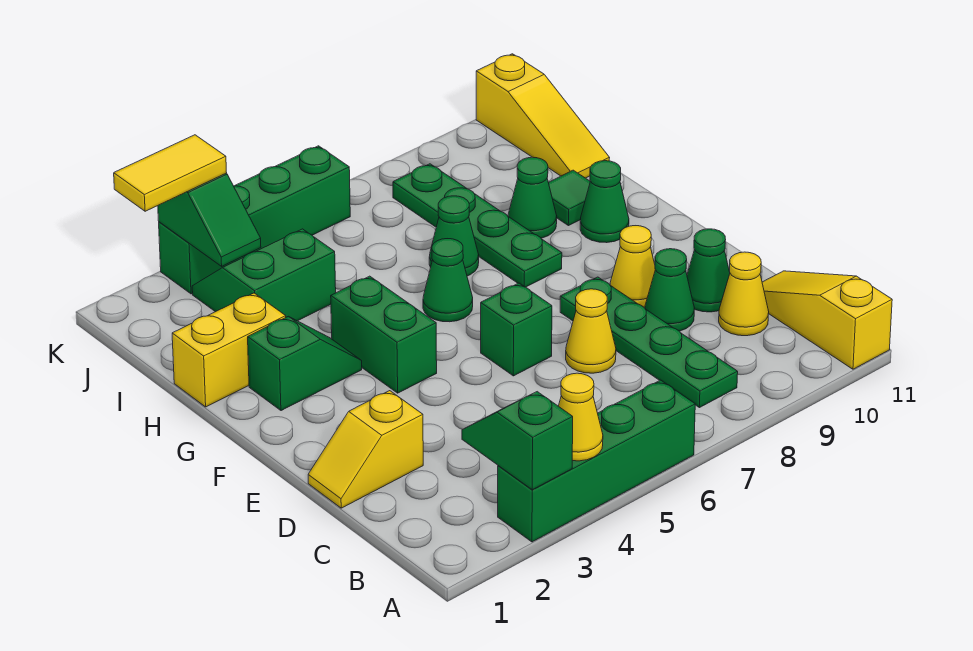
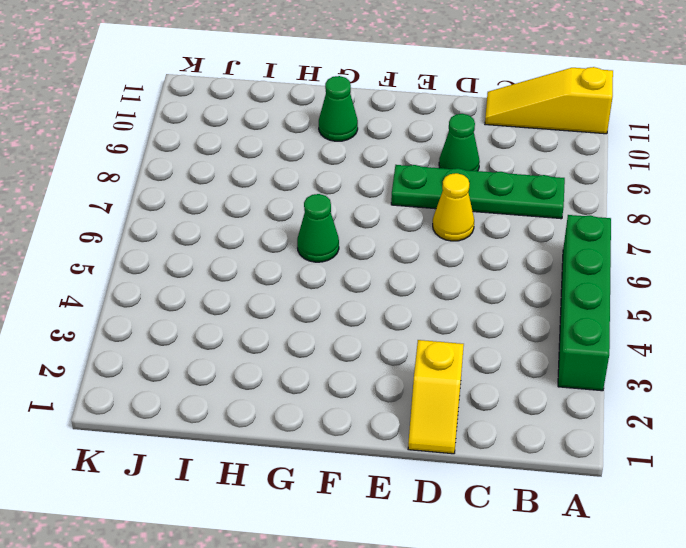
none -> yellow 1x1 cone [719,252,769,336]
none -> green 1x1 cone [687,229,730,312]
none -> green 1x1 brick [481,283,552,376]

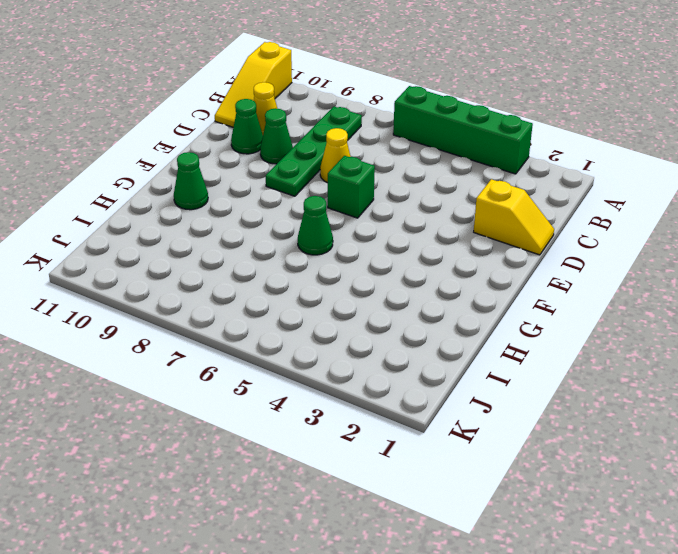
none -> yellow 1x1 cone [610,226,655,308]
none -> green 1x2 brick [331,276,437,393]
none -> green 1x2 slope [248,316,362,411]

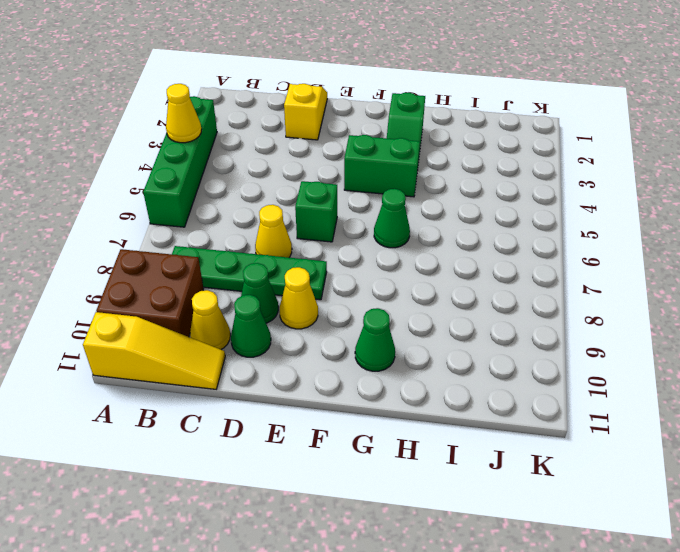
brown 2x2 brick [96,249,204,337] -> none
none -> green 1x4 plate [393,164,562,287]
none -> yellow 1x2 brick [172,293,286,407]
none -> green 1x1 cone [429,196,479,276]

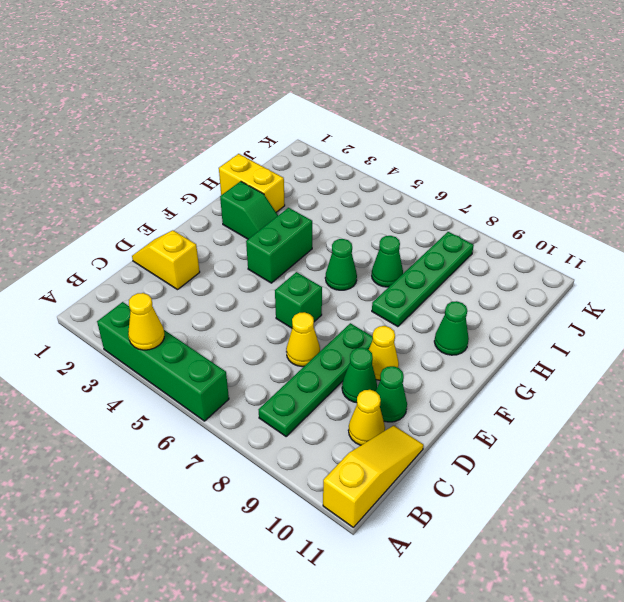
none -> green 1x1 cone [508,157,557,238]
none -> green 1x1 tile [548,170,590,226]
none -> green 2x2 slope [192,229,336,321]

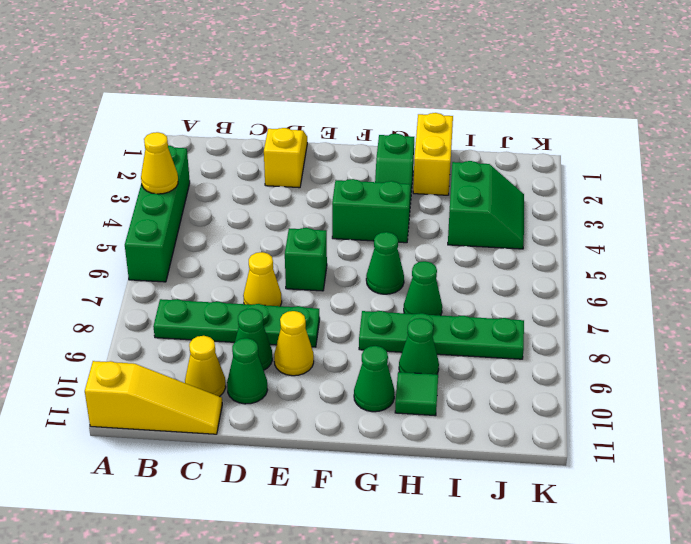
none -> yellow 1x3 slope [476,54,610,178]
none -> green 1x4 brick [159,146,350,294]
none -> green 1x2 slope [462,392,573,490]

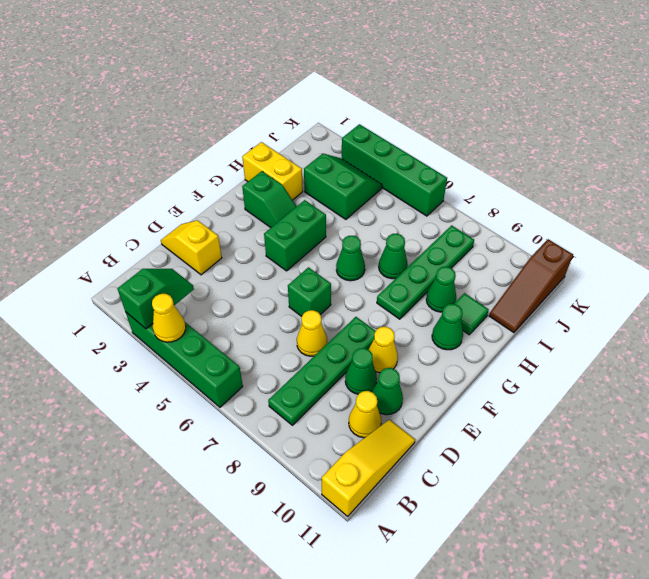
brown 1x3 slope [489,239,573,333] -> yellow 1x3 slope [476,54,610,178]
none -> green 1x2 slope [158,174,261,266]
none -> yellow 1x2 tile [114,135,227,211]

